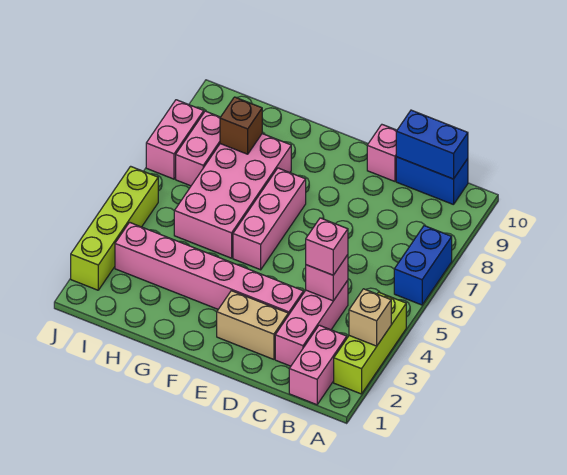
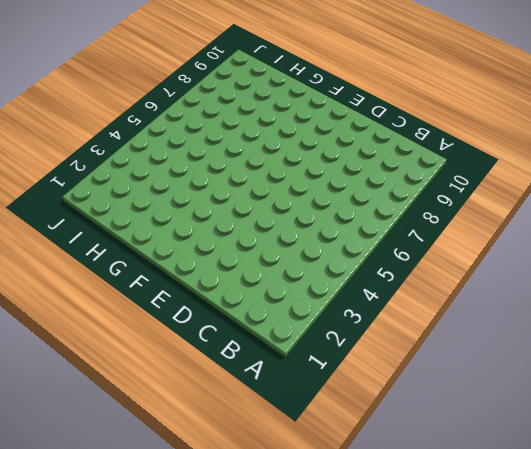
none -> lime 1x3 brick [334,292,406,394]
none -> blue 1x2 brick [394,226,452,305]
none -> pink 1x2 brick [289,325,347,405]

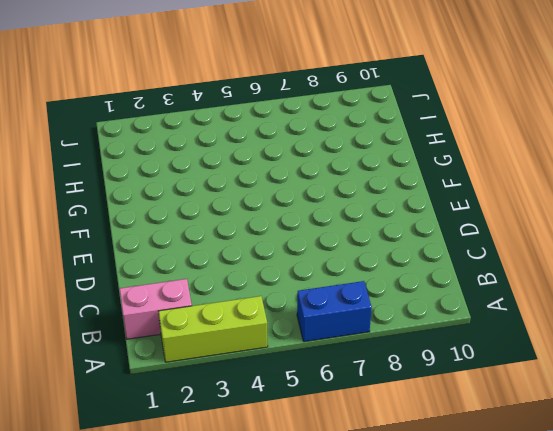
none -> blue 1x2 brick [396,157,468,205]
none -> pink 1x3 brick [275,280,348,366]
none -> tan 1x2 brick [217,291,288,359]

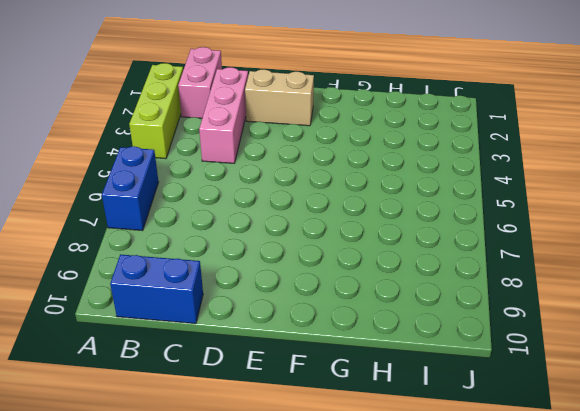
none -> pink 1x6 brick [115,222,303,315]
none -> pink 1x1 brick [367,125,397,181]
none -> pink 1x3 brick [233,168,306,270]

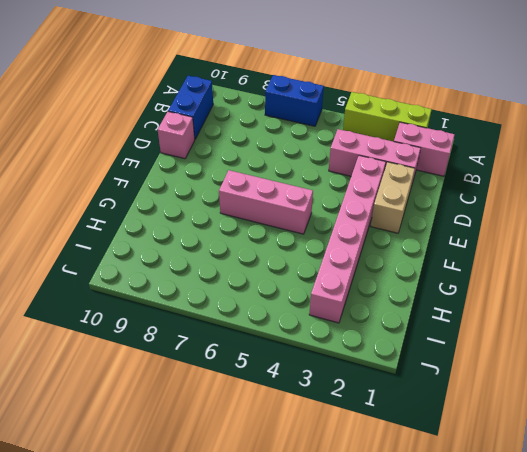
none -> pink 2x4 brick [174,134,291,258]
none -> pink 1x2 brick [176,111,220,186]
none -> lime 1x4 brick [71,166,158,290]

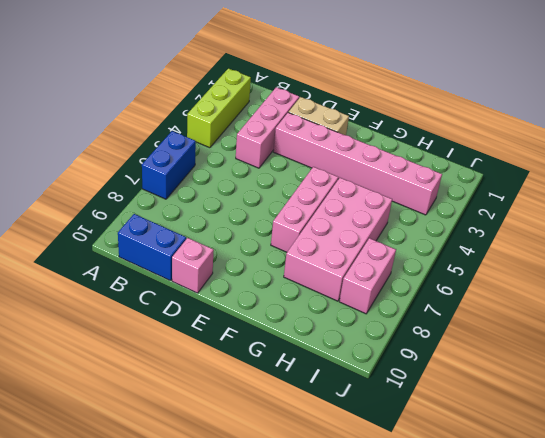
none -> pink 1x2 brick [289,325,347,405]
none -> lime 1x4 brick [71,166,158,290]
none -> pink 1x2 brick [146,100,204,179]

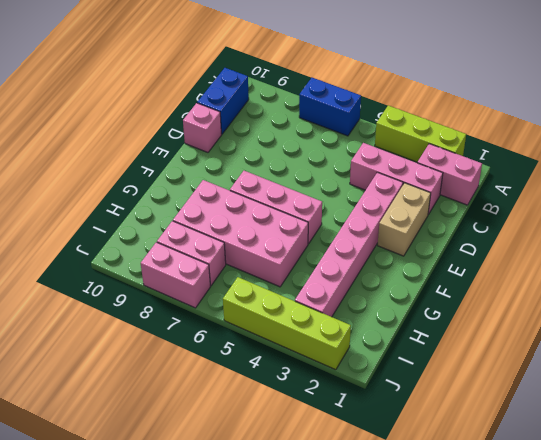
none -> tan 1x1 brick [349,289,391,346]
none -> blue 1x2 brick [396,110,468,179]
none -> pink 1x1 brick [306,255,348,301]

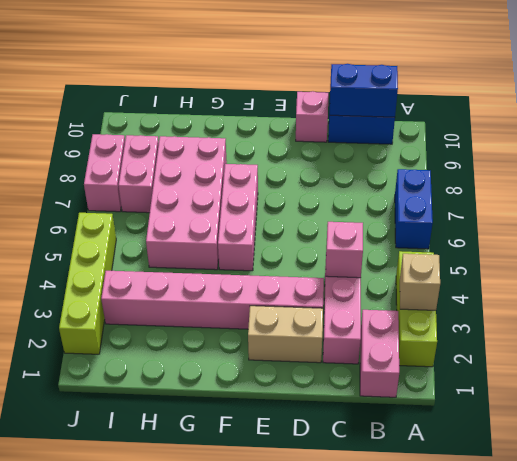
none -> brown 1x1 brick [220,97,262,154]
none -> pink 1x1 brick [306,218,348,275]

